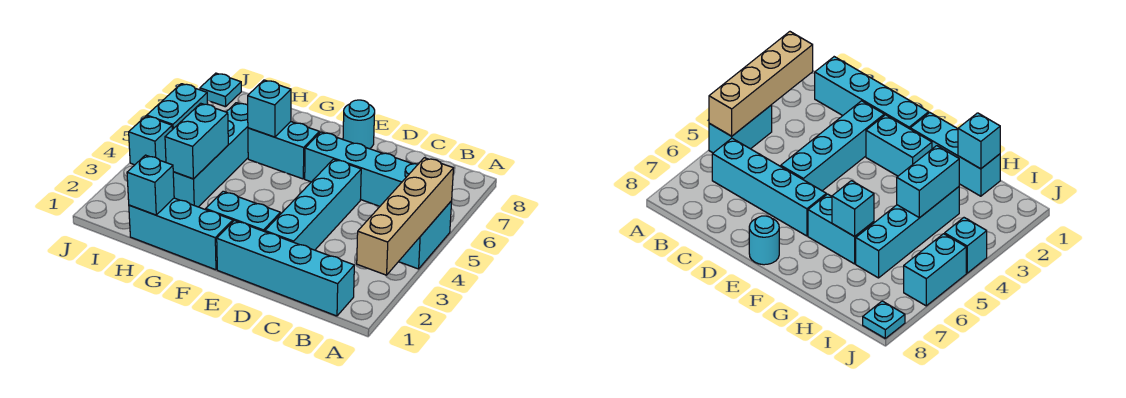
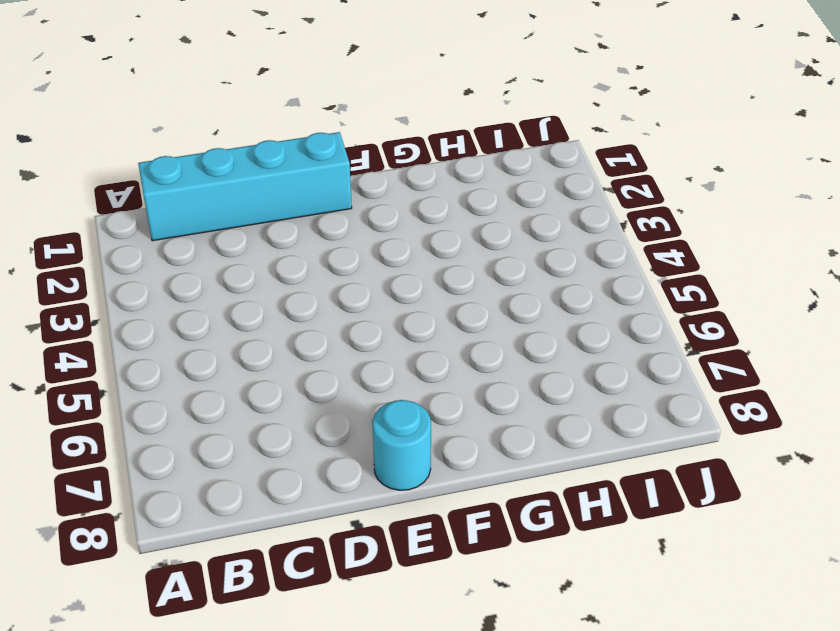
none -> cyan 1x2 brick [399,201,452,269]
none -> cyan 1x4 brick [305,132,418,206]
none -> cyan 1x4 brick [265,159,361,250]

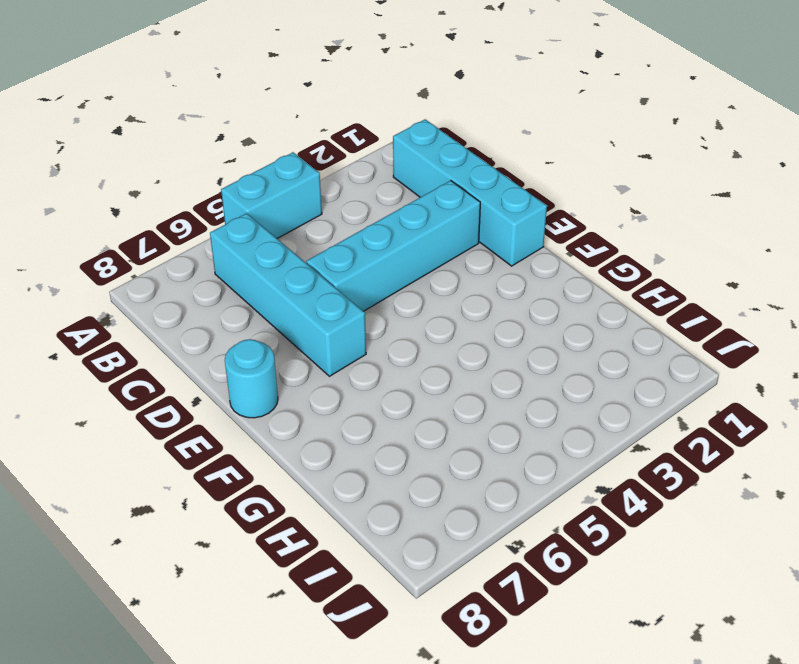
none -> cyan 1x2 brick [206,191,281,232]
none -> cyan 1x3 brick [129,198,233,270]
none -> cyan 1x2 brick [248,122,319,179]

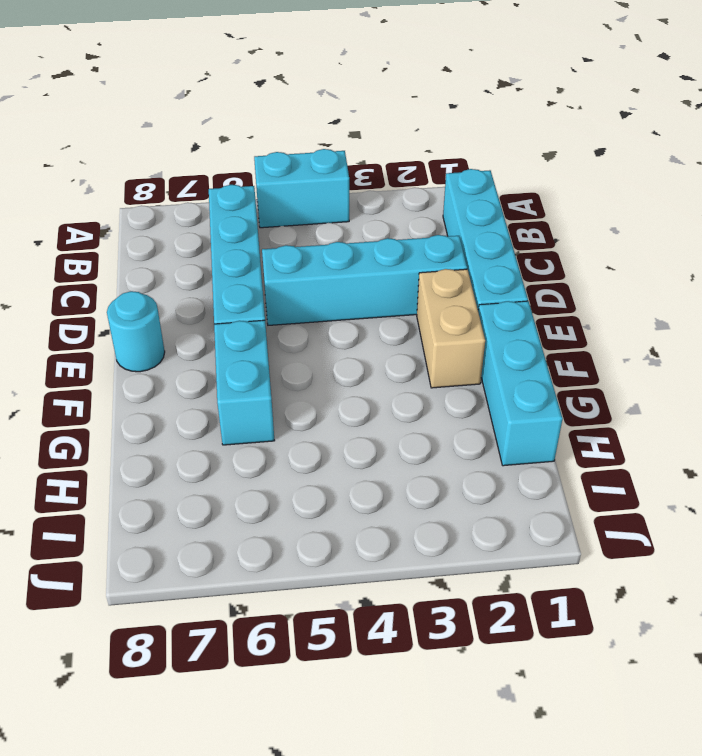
tan 1x2 brick [417,269,485,388] -> cyan 1x2 brick [206,191,281,232]
none -> cyan 1x4 brick [173,103,248,207]
none -> cyan 1x1 brick [129,116,172,165]
none -> cyan 1x2 brick [147,84,208,130]

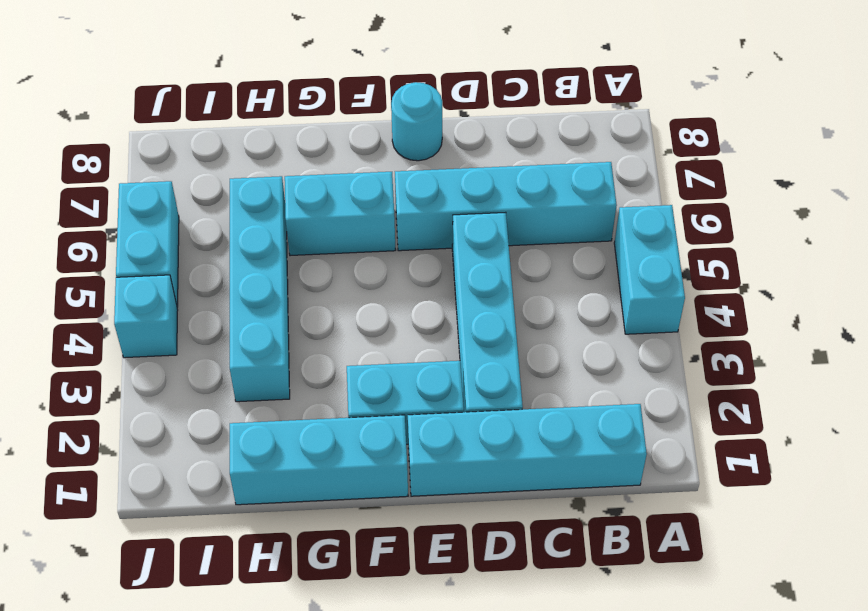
none -> cyan 1x1 plate [200,73,241,107]
none -> tan 1x4 brick [357,158,453,275]
none -> cyan 1x1 brick [248,80,291,137]

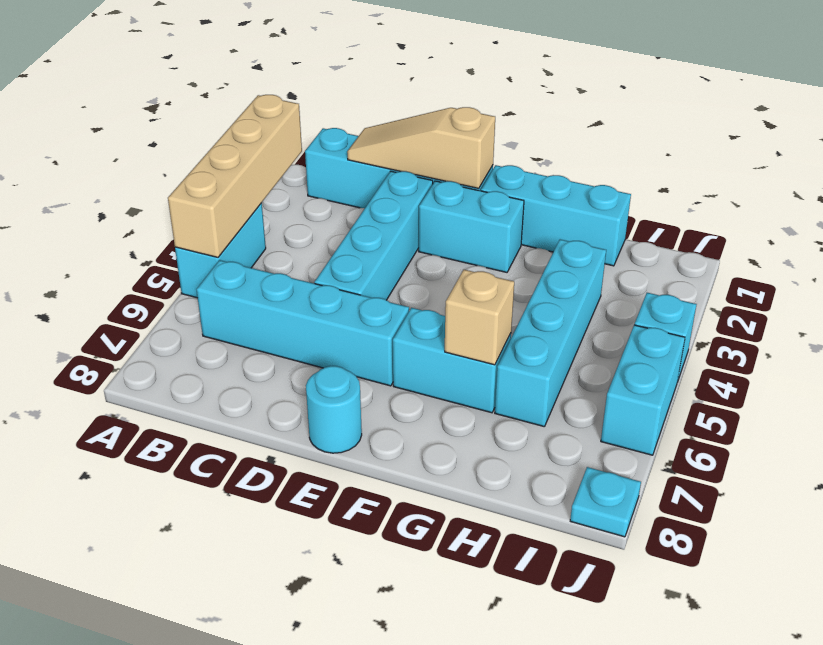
tan 1x3 slope [347,107,495,188] -> none
tan 1x1 brick [445,270,514,365] -> cyan 1x1 brick [248,80,291,137]
none -> cyan 1x1 brick [127,155,174,215]
none -> cyan 1x2 brick [165,103,228,179]

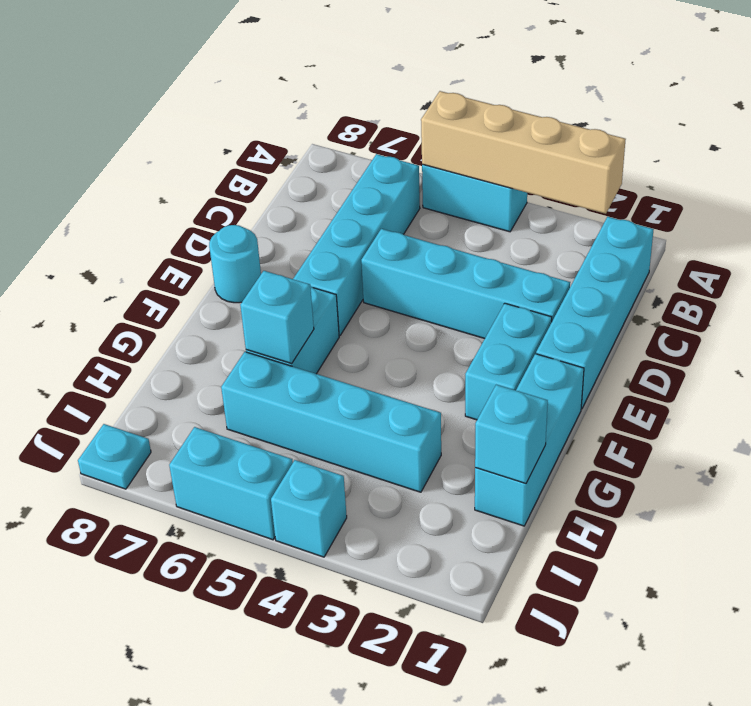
none -> cyan 1x2 brick [165,103,228,179]

